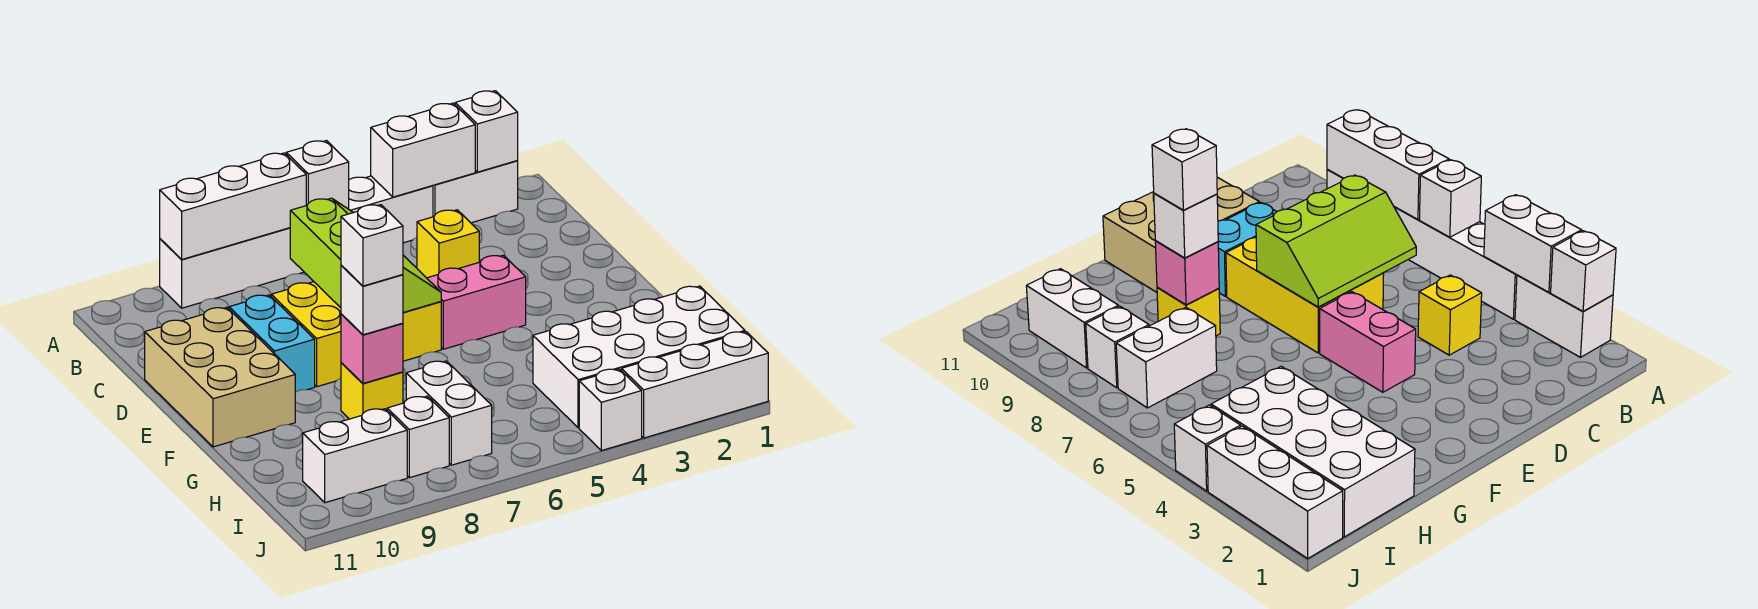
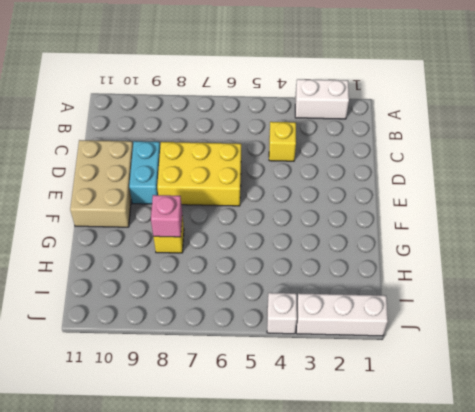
none -> white 1x6 brick [160,176,433,308]
none -> pink 1x2 brick [427,255,526,349]
none -> white 2x4 brick [533,286,745,428]

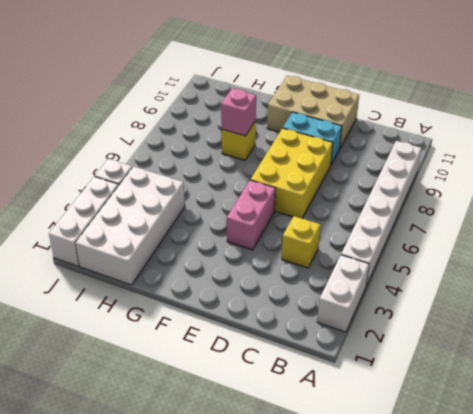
none -> white 1x2 brick [406,361,492,465]
none -> white 1x1 brick [387,396,449,478]
none -> white 1x2 brick [303,409,407,503]

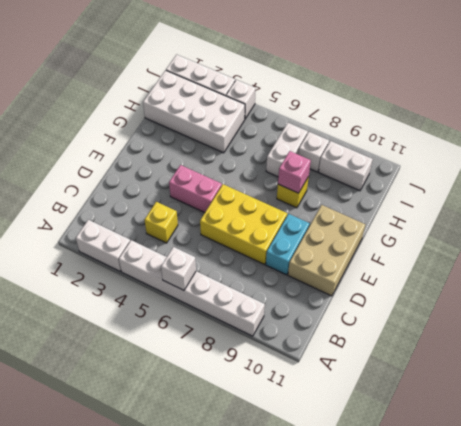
none -> white 1x1 brick [455,91,518,172]
none -> white 1x2 brick [371,103,475,197]
none -> white 1x3 brick [160,153,306,259]

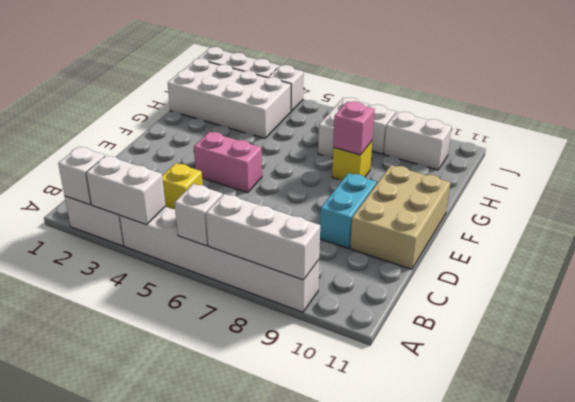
none -> yellow 2x3 brick [271,282,441,387]
none -> lime 2x3 slope [290,198,441,312]
none -> white 1x1 brick [341,265,403,335]

